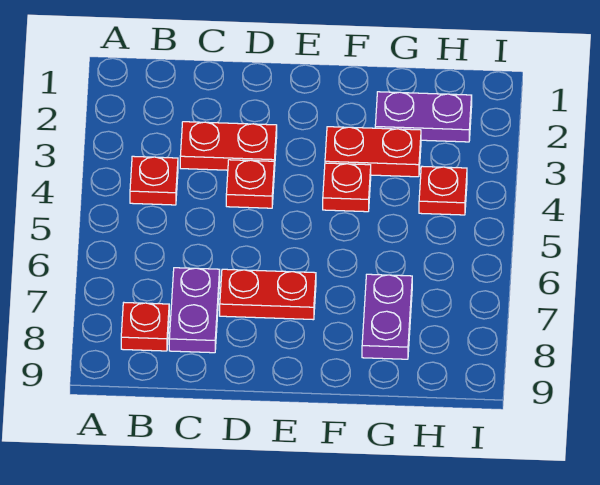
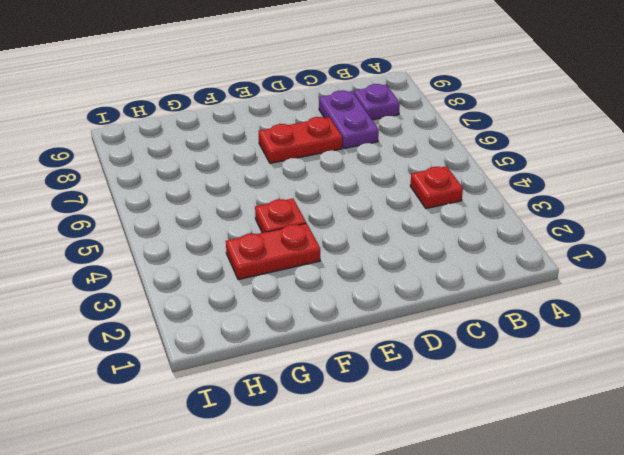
purple 1x1 plate [354,84,400,120] -> red 1x1 plate [121,303,169,351]
none -> red 1x2 plate [180,122,277,171]
none -> red 1x1 plate [226,160,274,208]

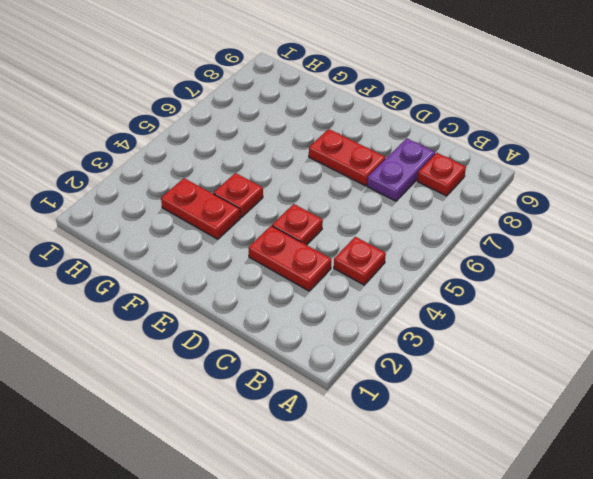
none -> purple 1x2 plate [375,92,472,142]
none -> purple 1x2 plate [362,274,412,359]

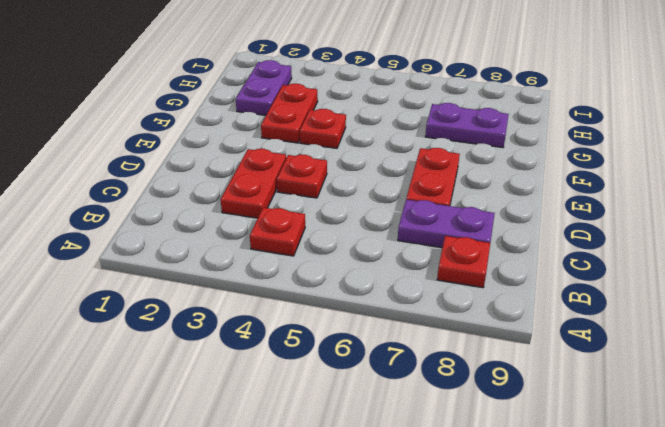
none -> red 1x1 plate [419,166,467,215]

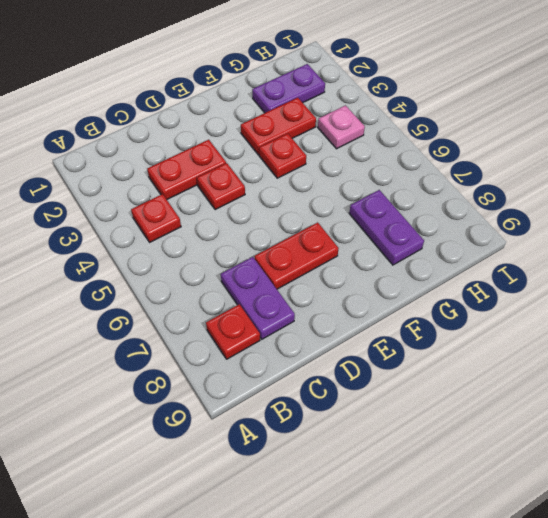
pink 1x1 plate [318,106,365,149] -> red 1x1 plate [419,166,467,215]

